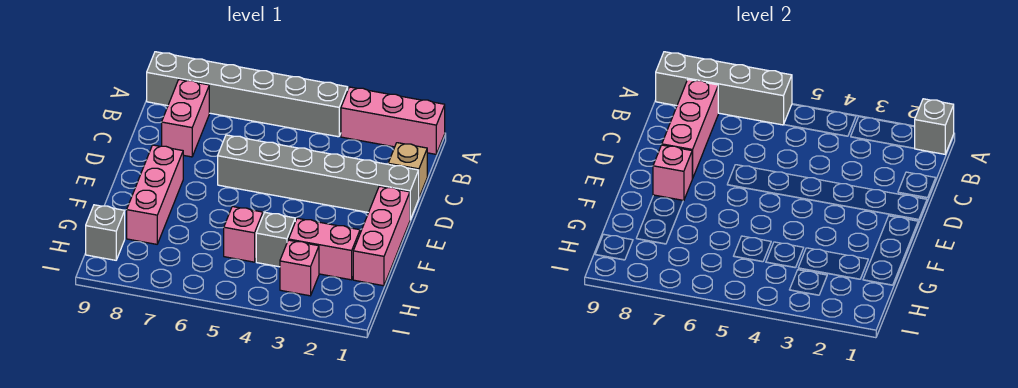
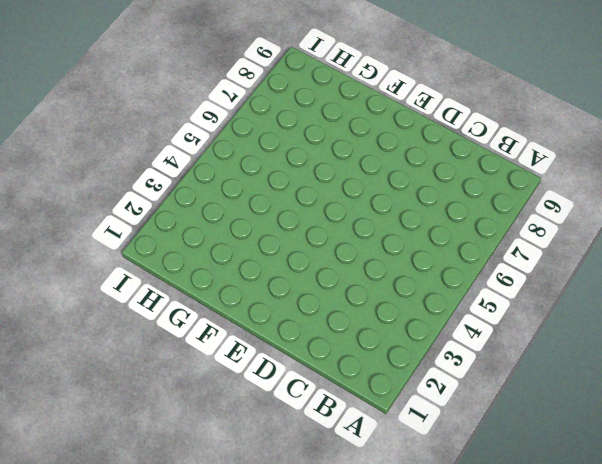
none -> pink 1x3 brick [341,87,445,154]
none -> grey 1x6 brick [147,52,348,137]
none -> pink 1x2 brick [162,80,209,157]

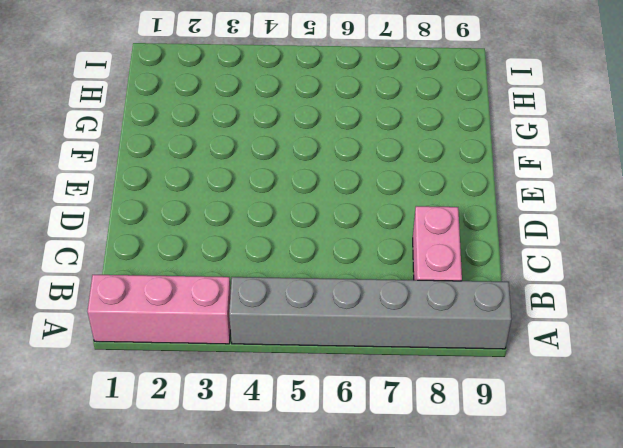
none -> tan 1x1 brick [388,143,427,197]
none -> grey 1x6 brick [218,135,419,219]
none -> pink 1x3 brick [353,186,410,286]

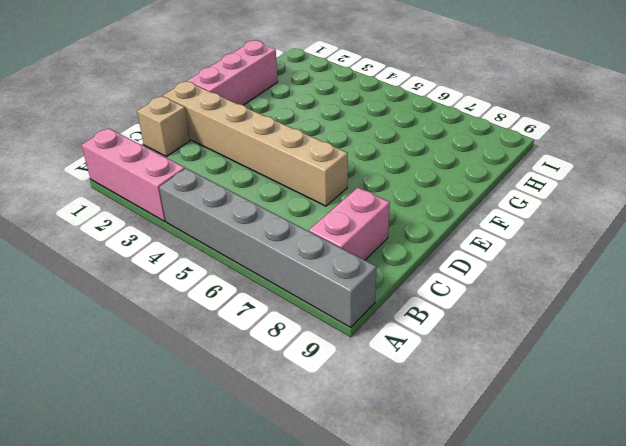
tan 1x6 brick [163,82,348,206] -> grey 1x6 brick [218,135,419,219]
none -> pink 1x3 brick [127,145,183,244]
none -> pink 1x2 brick [289,218,360,280]
none -> grey 1x1 brick [256,213,295,267]

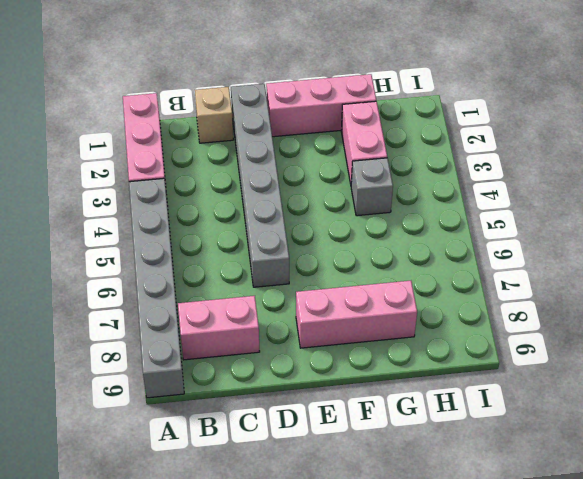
none -> pink 1x1 brick [224,207,263,262]
none -> pink 1x1 brick [280,240,319,296]
none -> grey 1x1 brick [86,205,125,260]

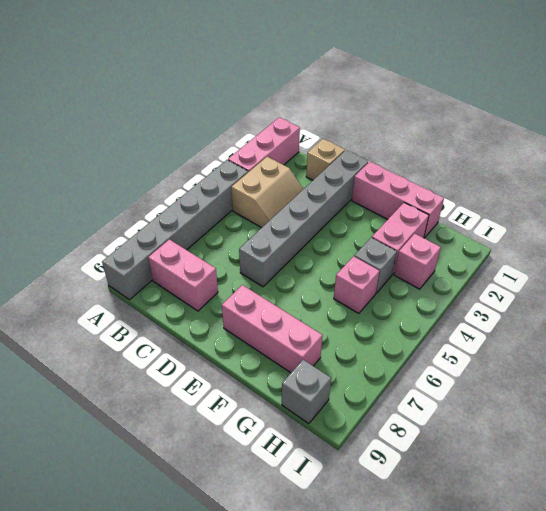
tan 2x2 slope [231,157,303,228] -> none
none -> grey 1x1 brick [914,99,954,154]
none -> grey 1x4 brick [656,52,792,125]
none -> pink 1x3 brick [662,80,718,179]

